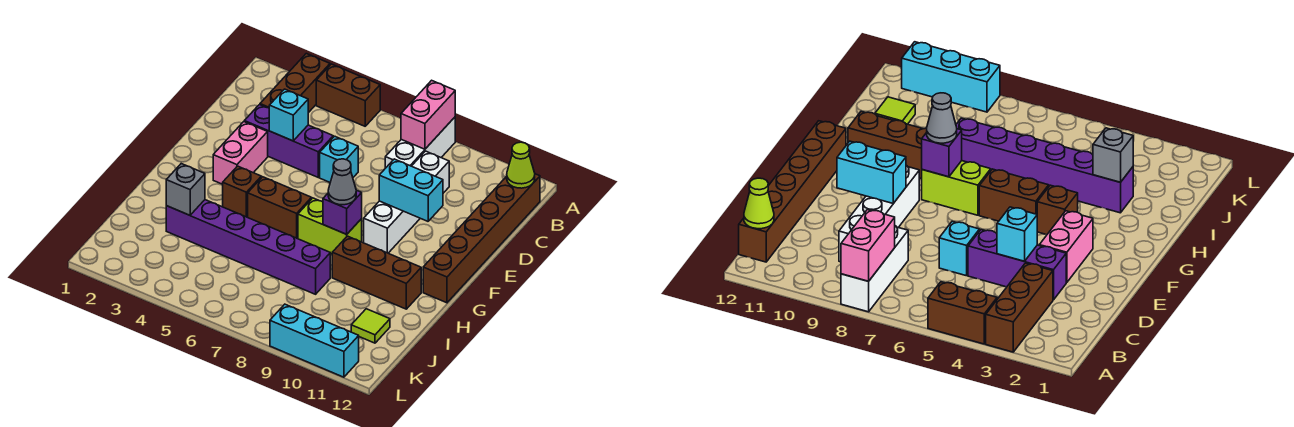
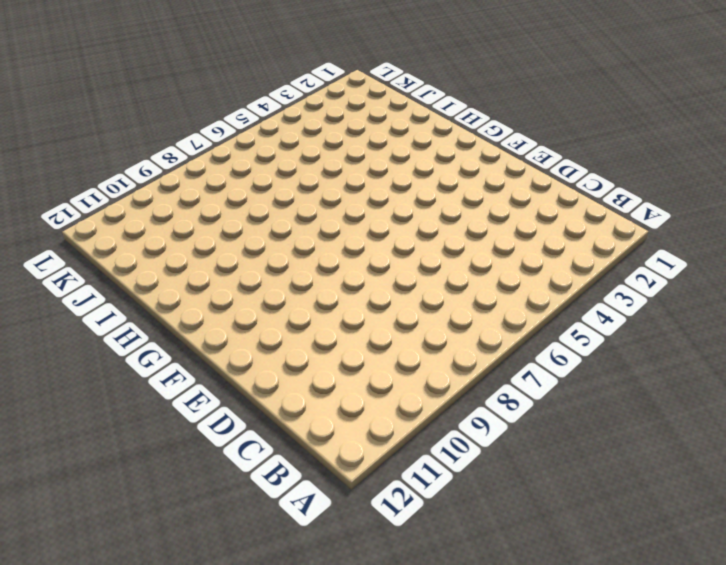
none -> brown 1x3 brick [260,54,330,113]
none -> brown 1x2 brick [316,64,380,126]
none -> white 1x3 brick [385,117,455,168]

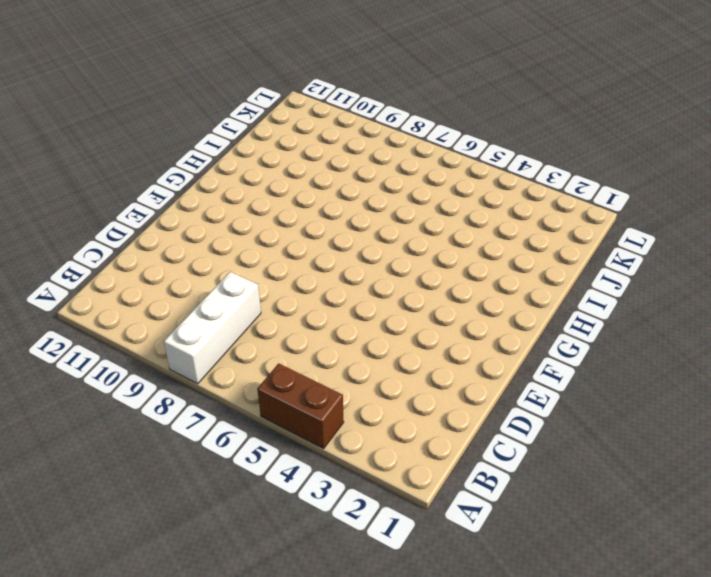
none -> brown 1x3 brick [260,54,330,113]
none -> brown 1x6 brick [423,174,540,303]
none -> white 1x4 brick [364,151,449,253]

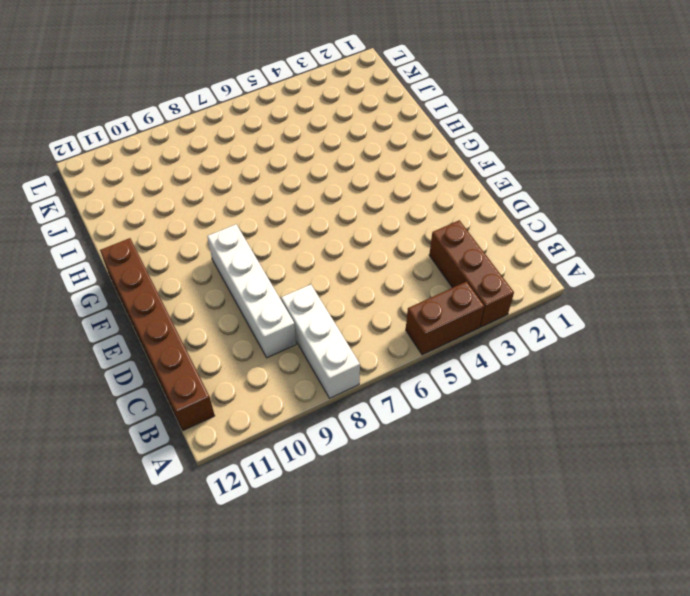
none -> purple 1x3 brick [244,105,333,177]
none -> cyan 1x1 brick [320,136,358,182]
none -> pink 1x2 brick [213,122,268,184]

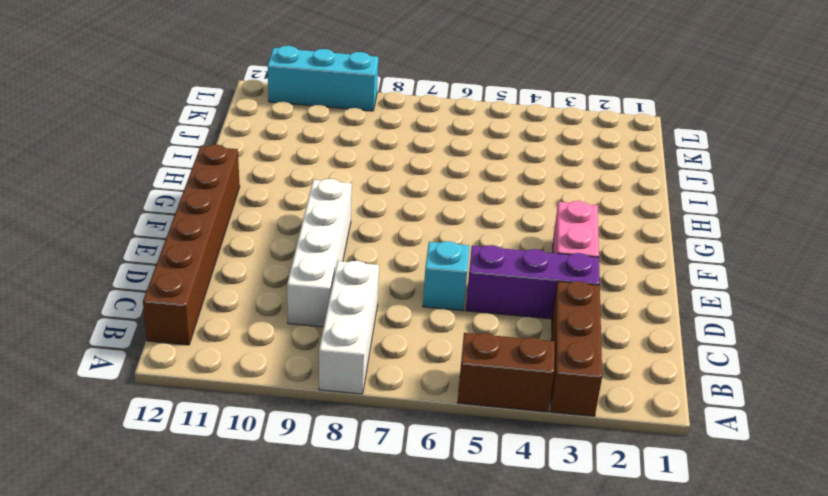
none -> brown 1x1 brick [223,166,261,217]
none -> brown 1x2 brick [248,177,312,238]
none -> lime 1x2 brick [298,198,362,254]

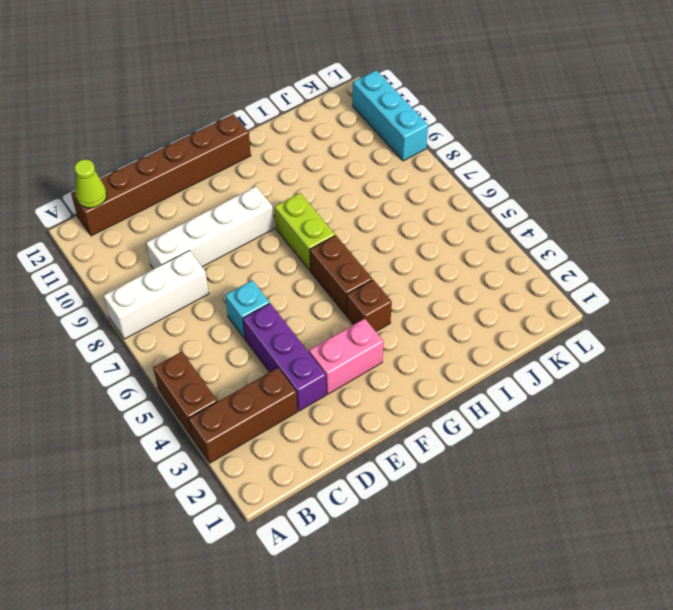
none -> brown 1x3 brick [332,236,421,309]
none -> purple 1x6 brick [166,200,330,294]
none -> lime 1x1 tile [351,309,390,343]

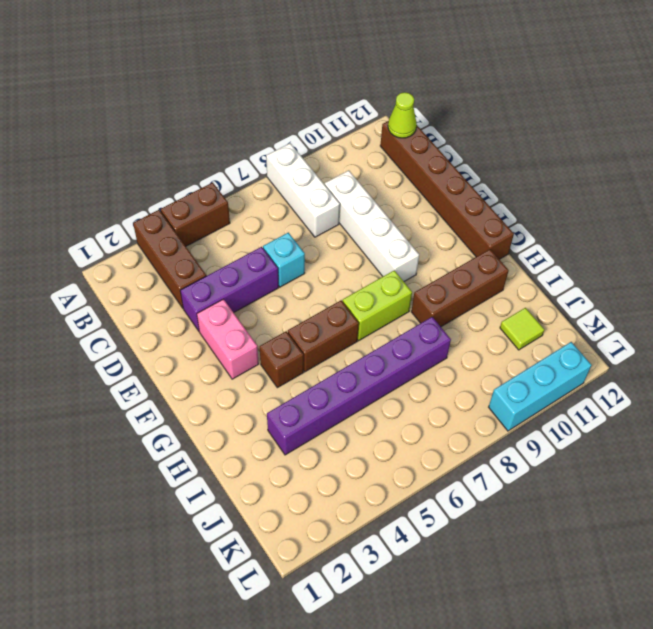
none -> pink 1x2 brick [401,80,455,149]
none -> cyan 1x1 brick [269,89,308,141]
none -> cyan 1x2 brick [379,159,443,221]

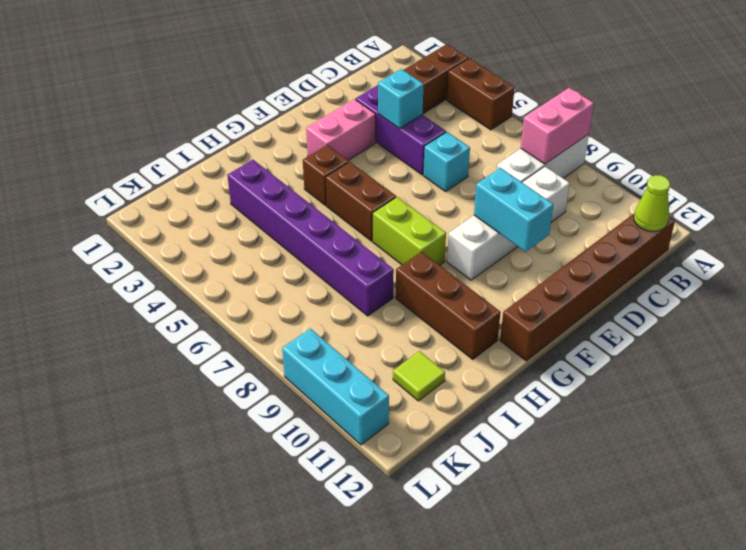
none -> purple 1x1 brick [323,190,362,234]
none -> grey 1x1 brick [166,164,205,215]
none -> grey 1x1 cone [328,159,356,205]

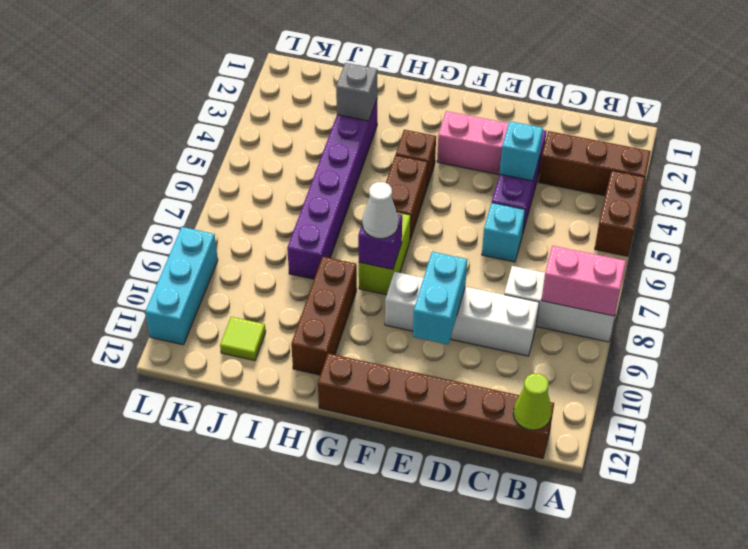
white 1x1 cone [362,182,398,239] -> grey 1x1 cone [328,159,356,205]

